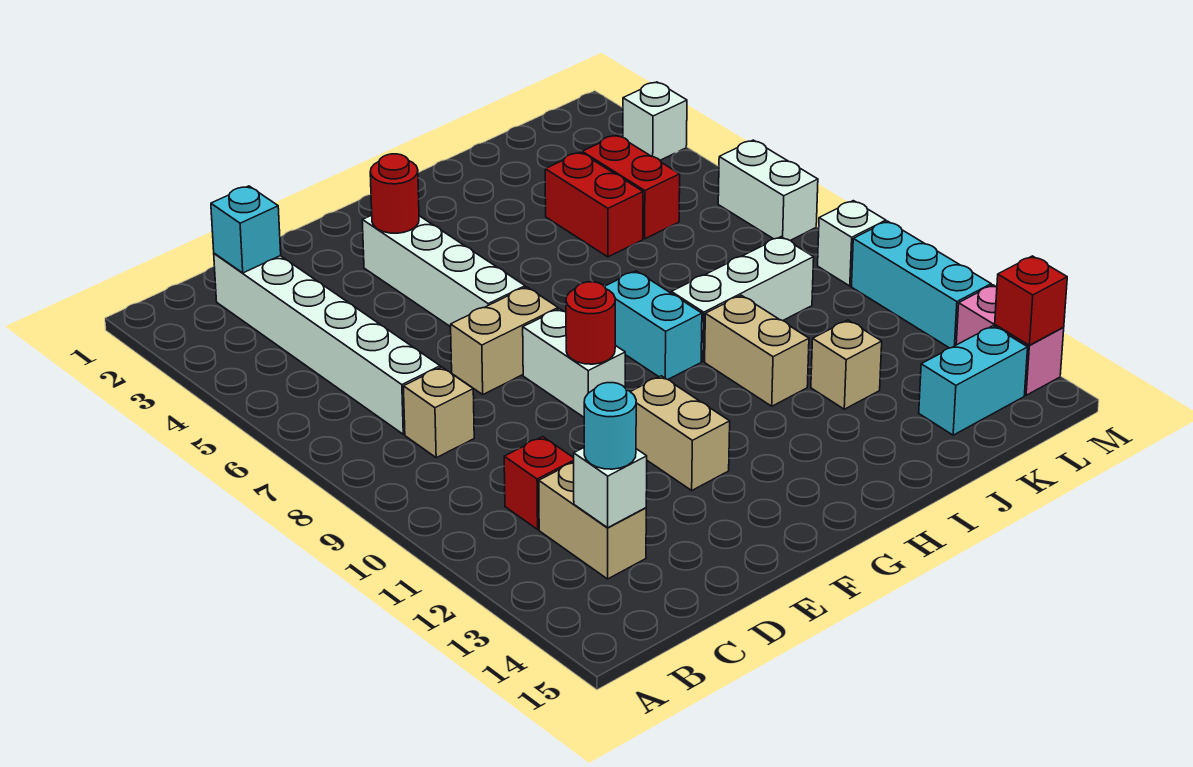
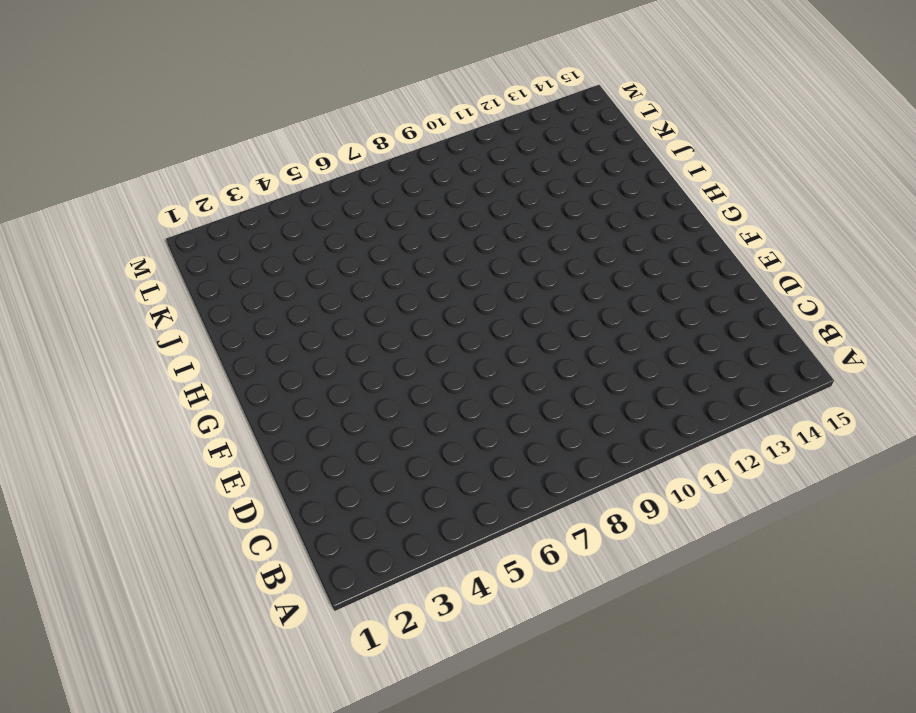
none -> white 1x6 brick [214,253,440,434]
none -> tan 1x1 brick [403,367,474,458]
none -> red 1x1 brick [504,437,574,529]

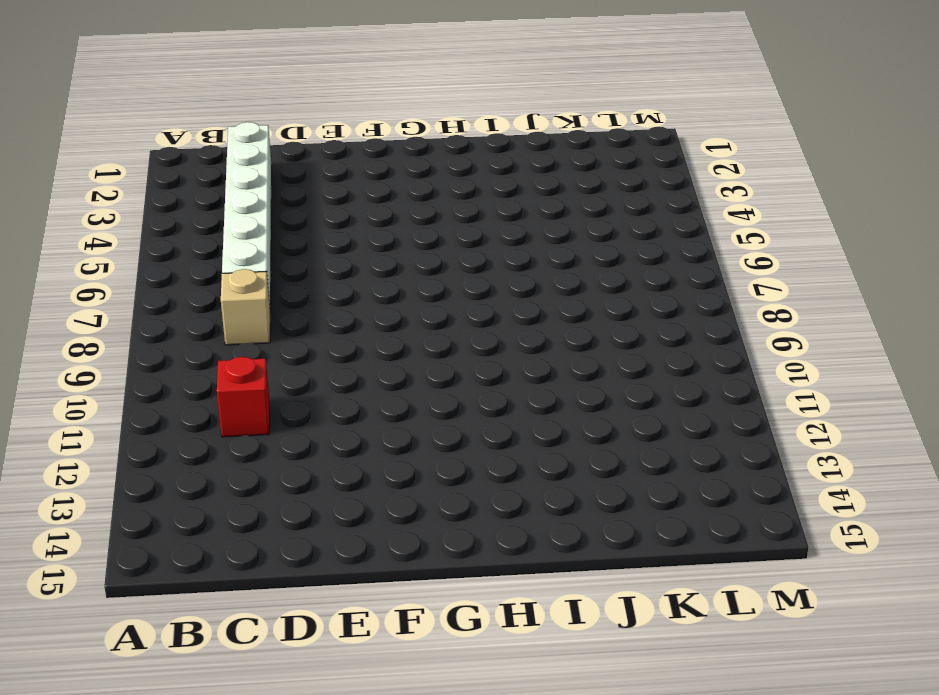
none -> tan 1x2 brick [539,462,646,579]
none -> tan 1x2 brick [451,287,558,394]
none -> white 1x4 brick [362,215,525,327]

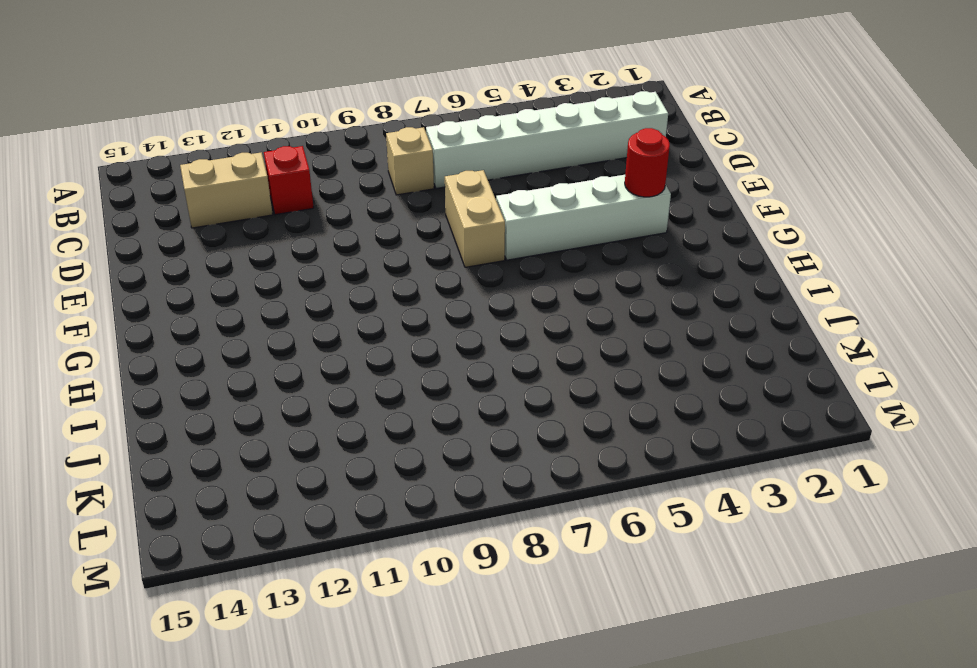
none -> white 1x2 brick [523,309,625,417]
none -> tan 1x2 brick [631,376,730,490]
none -> cyan 1x2 brick [604,271,702,380]

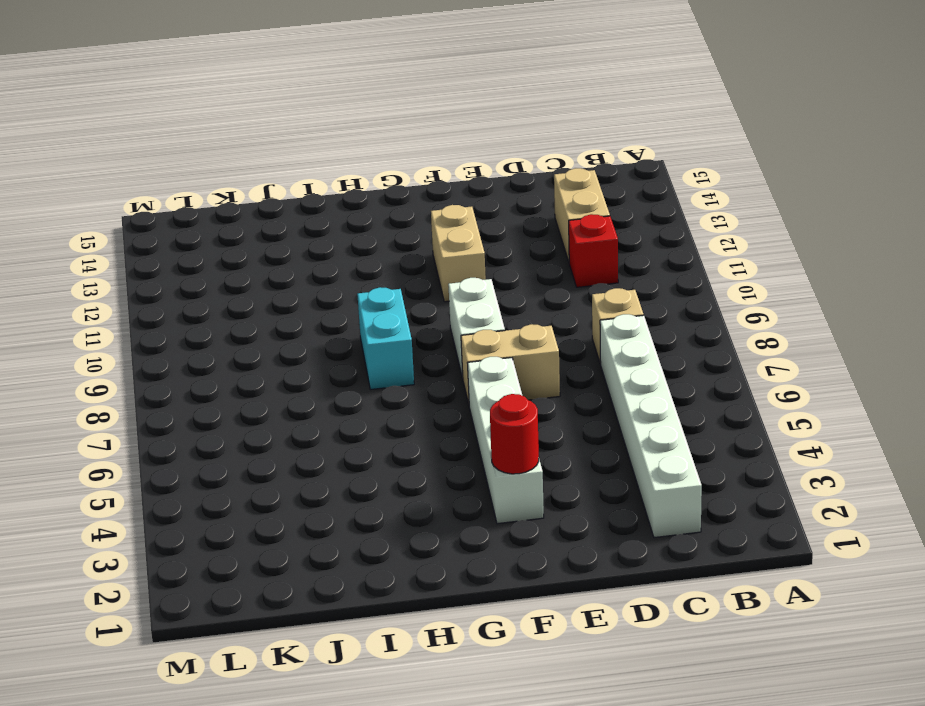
none -> white 1x3 brick [671,237,814,361]
none -> tan 1x2 brick [705,295,809,406]
none -> red 1x2 brick [545,152,643,257]

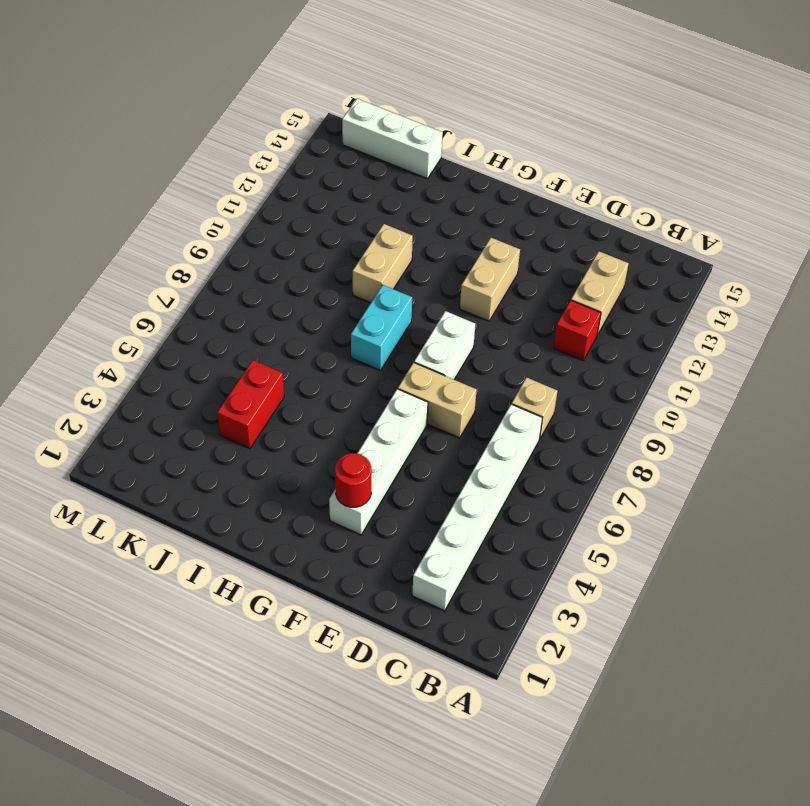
white 1x3 brick [342,99,443,179] -> white 1x3 brick moved to [671,237,814,361]
none -> tan 1x1 brick [811,320,882,409]
none -> red 1x2 brick [582,135,680,239]
none -> cyan 1x2 brick [919,326,1028,435]

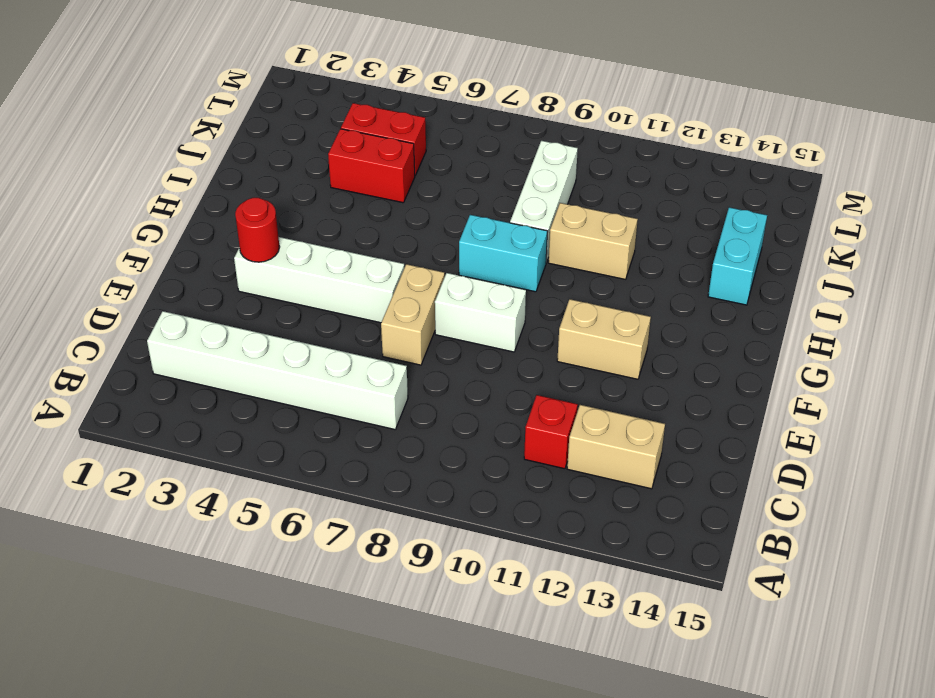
cyan 1x2 brick [708,207,767,305] -> cyan 1x2 brick moved to [919,326,1028,435]
none -> tan 1x1 brick [403,367,474,458]
none -> tan 1x1 brick [811,320,882,409]
none -> white 1x1 brick [623,82,687,160]

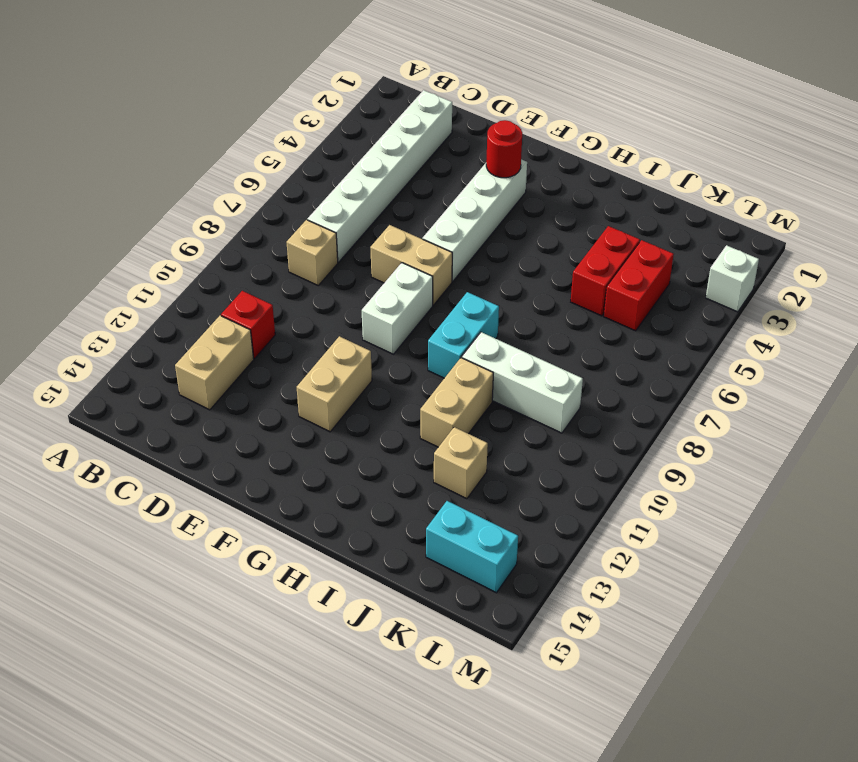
none -> white 1x2 brick [718,140,818,241]
none -> white 1x1 brick [818,201,886,286]
none -> cyan 1x3 brick [851,221,991,348]

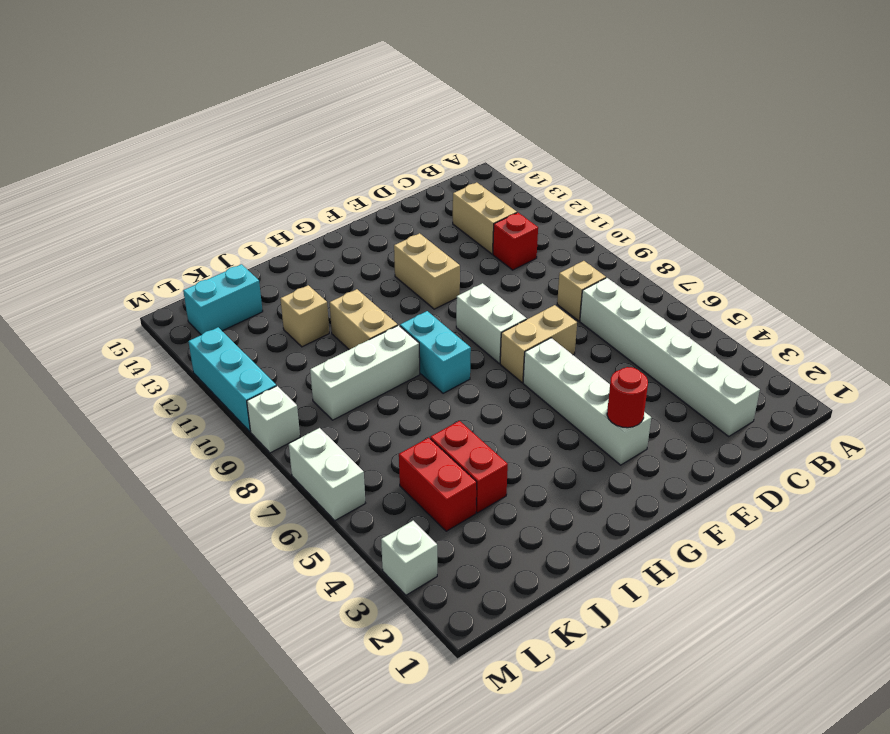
none -> pink 1x2 brick [956,285,1064,395]
none -> cyan 1x1 brick [211,186,281,273]
none -> white 1x1 brick [574,448,647,528]

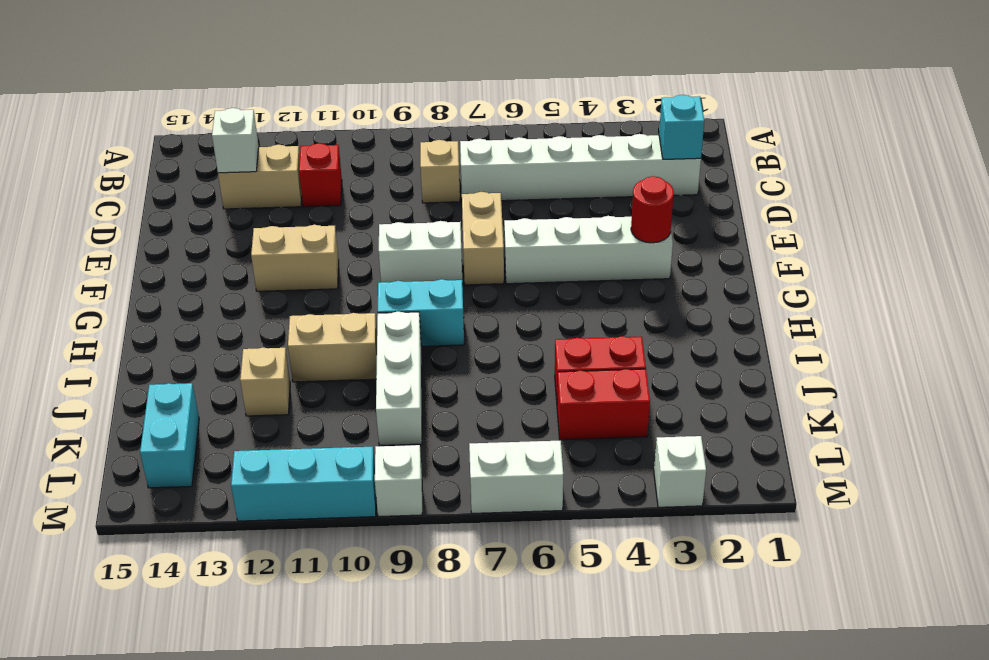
none -> pink 1x2 brick [956,285,1064,395]
none -> red 1x1 round brick [566,282,615,364]
none -> red 1x1 brick [995,256,1067,345]

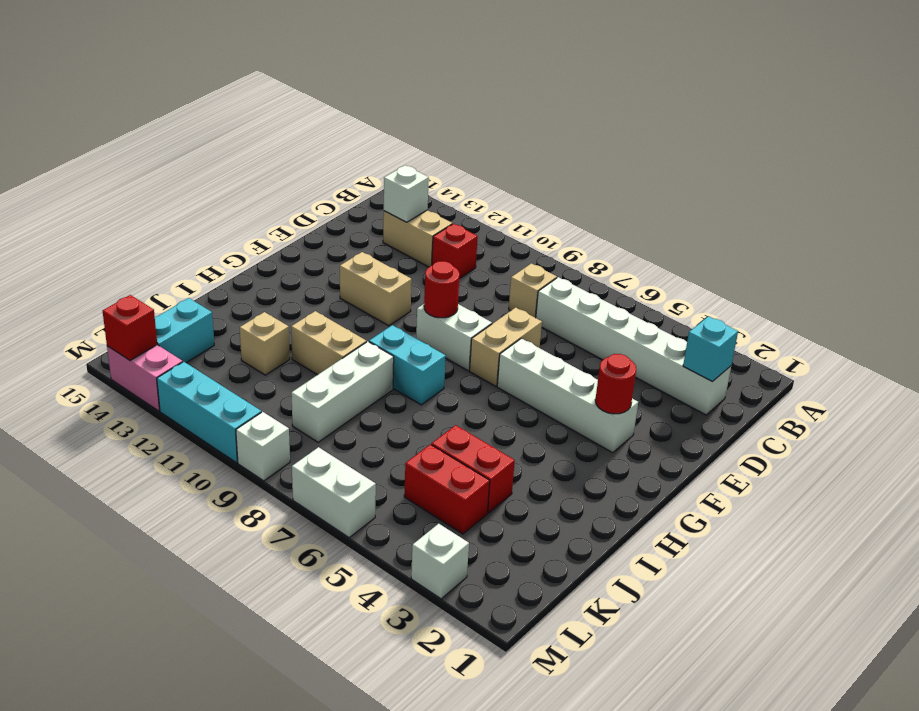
none -> cyan 1x1 round brick [584,383,636,469]

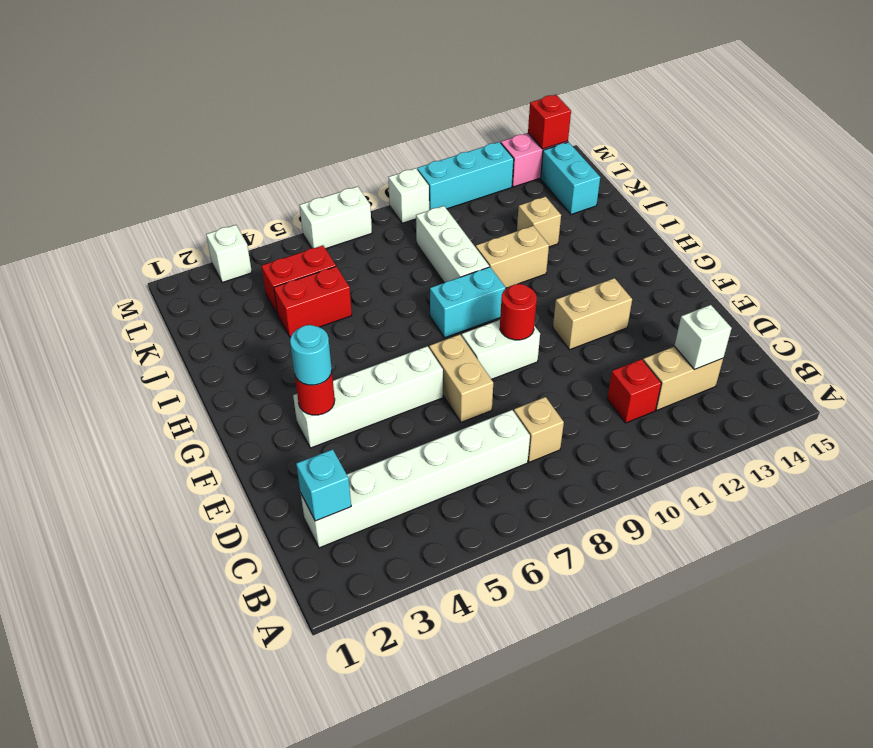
cyan 1x1 round brick [290,325,332,385] -> cyan 1x1 round brick moved to [584,383,636,469]

